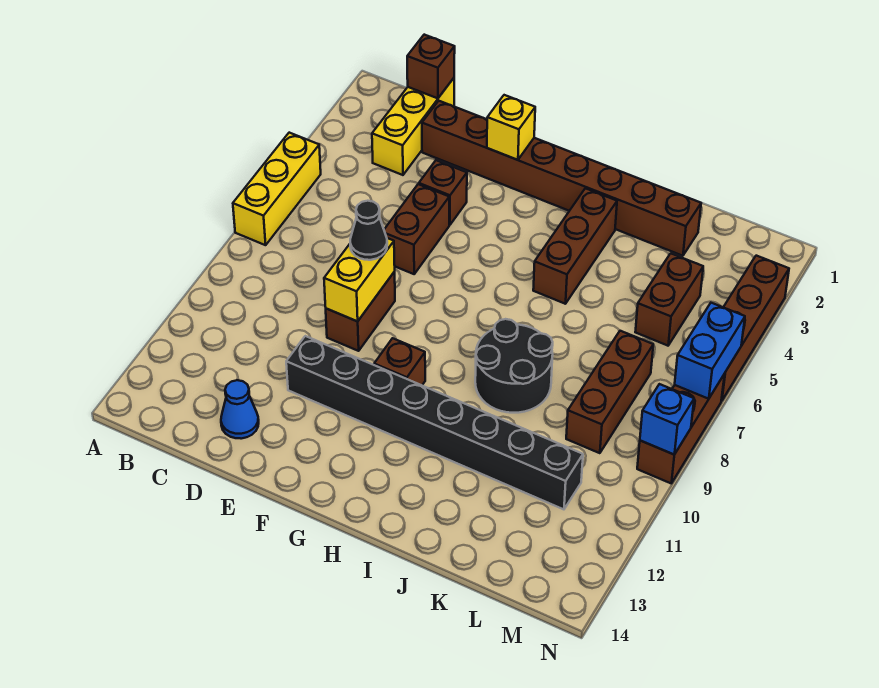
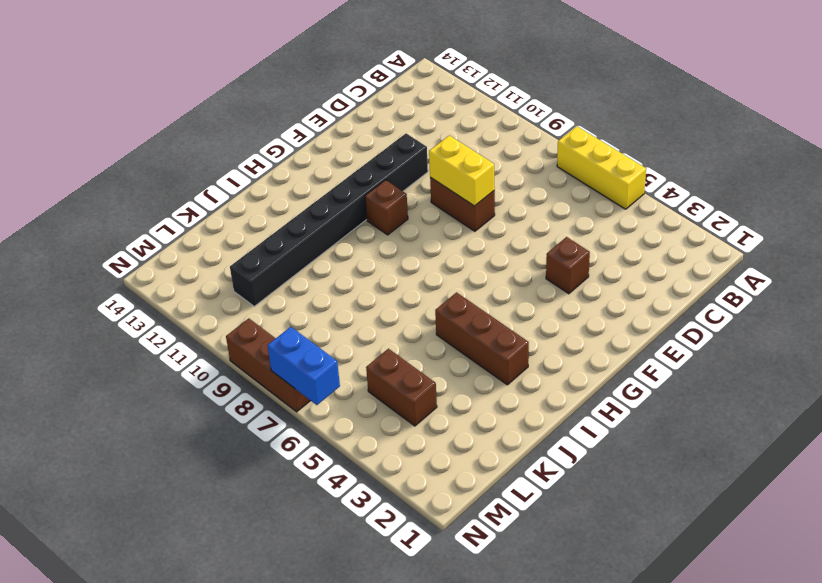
none -> yellow 1x3 brick [372,78,454,175]
none -> brown 1x8 brick [422,101,701,256]
none -> blue 1x1 cone [221,380,259,439]

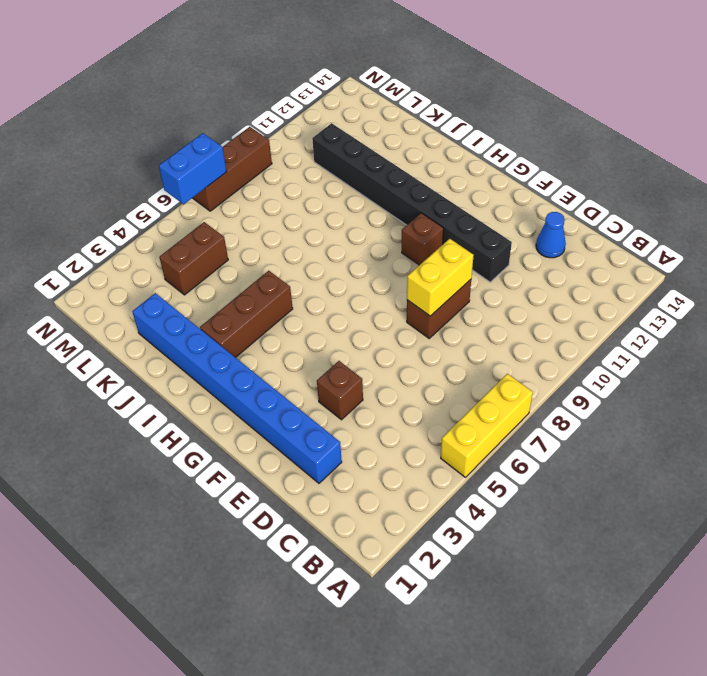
blue 1x8 brick [132,293,342,483] -> brown 1x8 brick [422,101,701,256]
none -> yellow 1x3 brick [372,78,454,175]
none -> brown 1x2 brick [384,184,449,274]
none -> black 2x2 round brick [475,319,553,413]

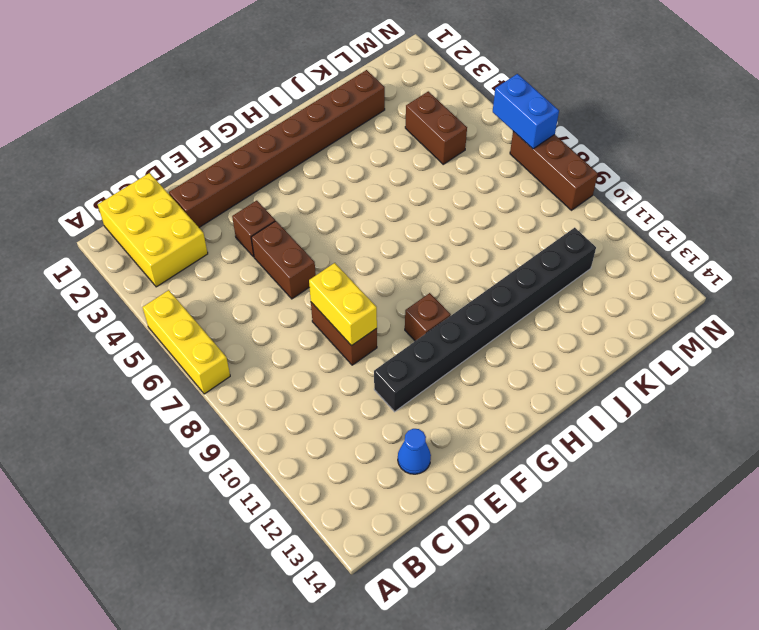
yellow 2x3 brick [98,173,208,287] -> yellow 1x3 brick [372,78,454,175]
none -> brown 1x3 brick [533,188,617,304]
none -> black 2x2 round brick [475,319,553,413]
none -> brown 1x3 brick [566,331,653,453]

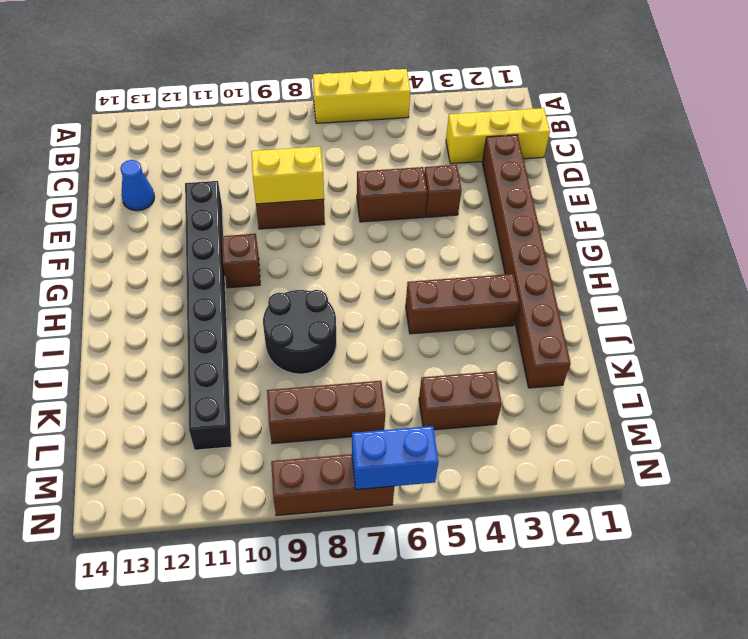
none -> brown 1x4 brick [721,256,789,401]
none -> brown 1x1 brick [407,35,455,98]
none -> yellow 1x1 brick [487,95,535,160]

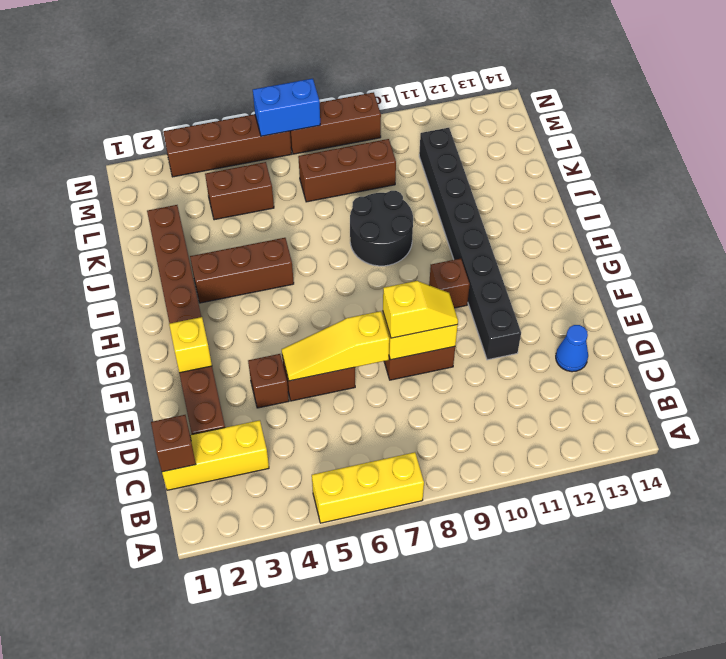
yellow 1x3 slope [282,311,389,381] -> none
yellow 1x2 slope [383,281,458,338] -> black 1x1 cone [350,201,387,260]
none -> blue 1x1 brick [640,384,694,455]

